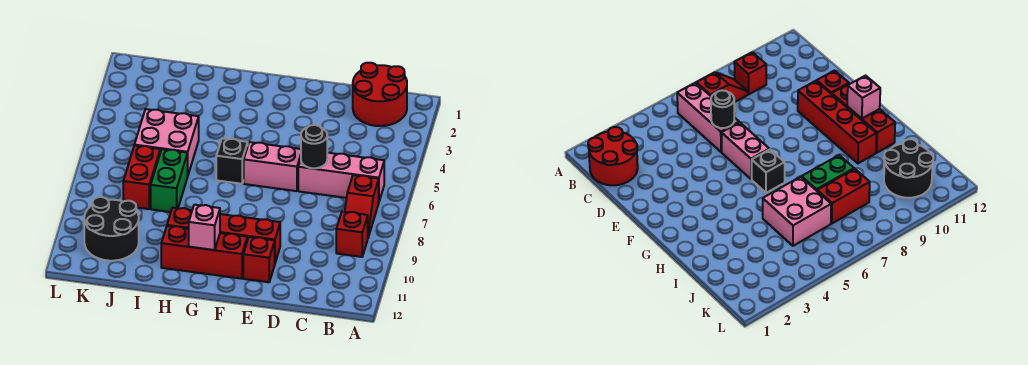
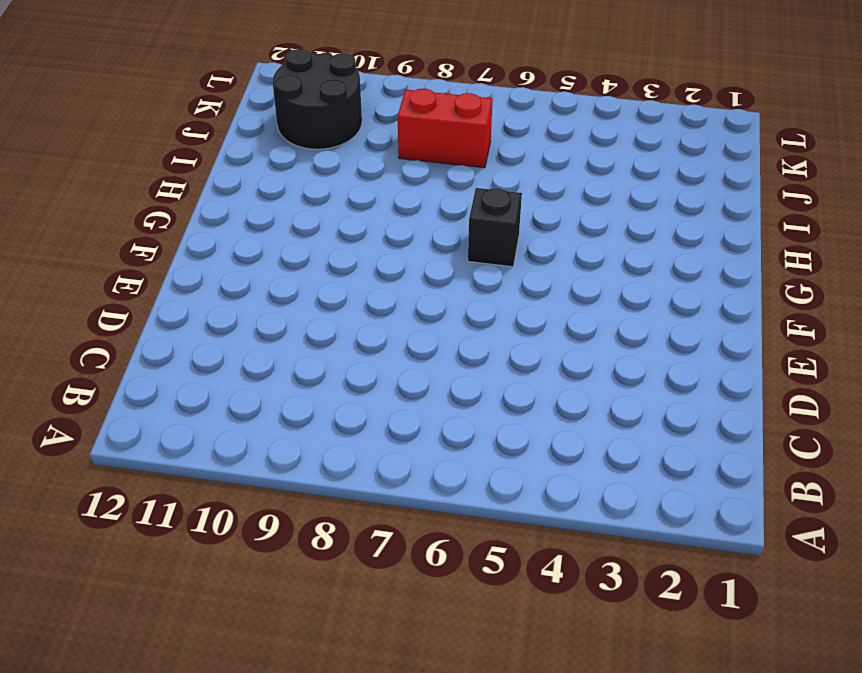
none -> red 2x2 round brick [353,63,407,126]
none -> pink 1x3 brick [298,153,384,201]
none -> red 1x2 slope [345,175,379,237]

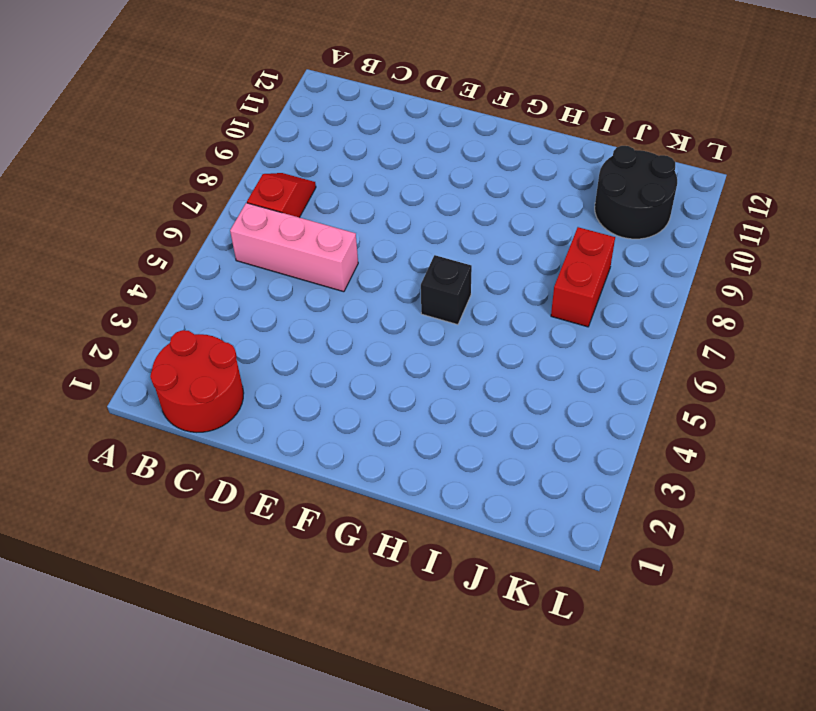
none -> red 1x1 brick [336,212,368,257]
none -> pink 1x2 brick [244,142,301,191]
none -> red 1x4 brick [167,208,280,262]

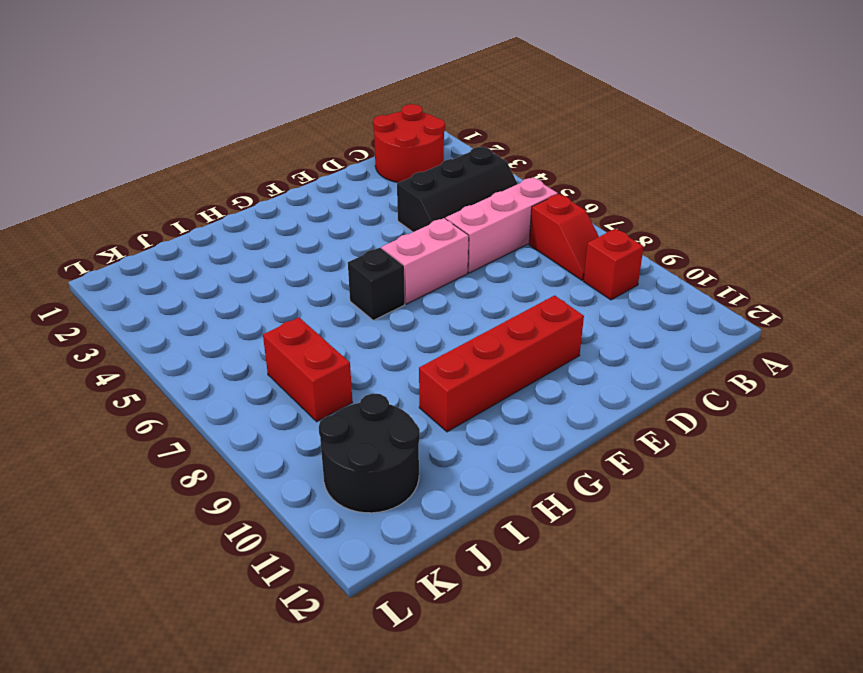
black 2x3 slope [397,147,518,232] -> none
none -> red 1x1 brick [243,237,275,282]
none -> red 1x3 brick [161,226,247,279]
none -> pink 2x2 brick [134,109,199,174]

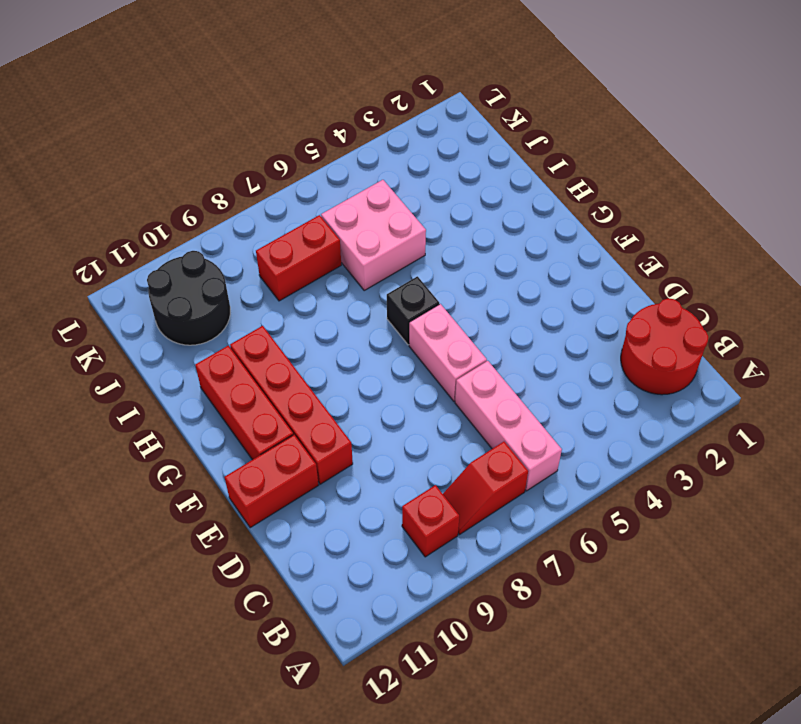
red 1x2 brick [225,435,318,528] -> red 1x1 brick [243,237,275,282]
none -> green 1x2 brick [151,149,188,212]
none -> black 1x1 round brick [301,125,327,168]
none -> pink 1x1 brick [189,205,220,250]

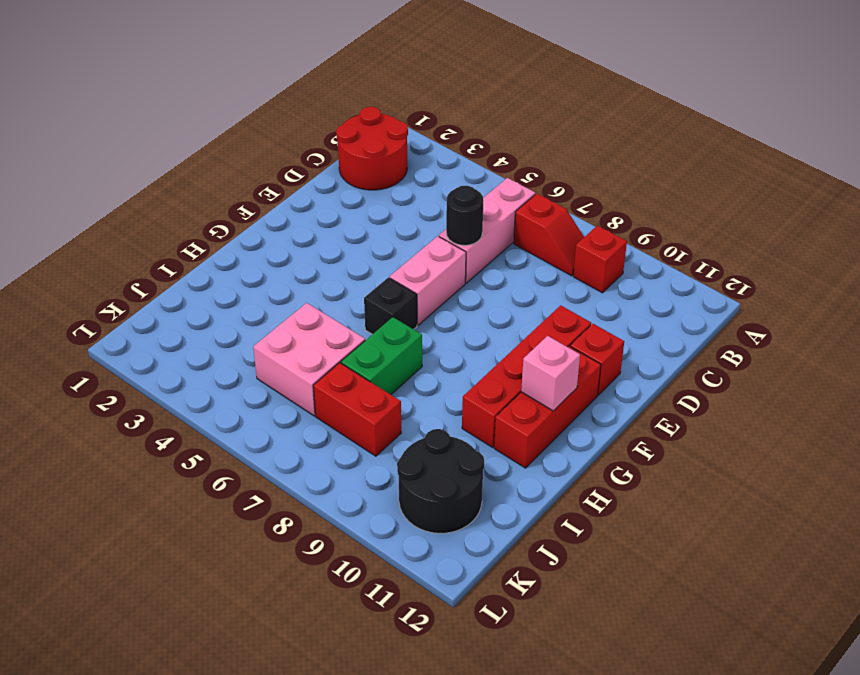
green 1x2 brick [341,317,422,395] -> green 1x2 brick turned to [151,149,188,212]

